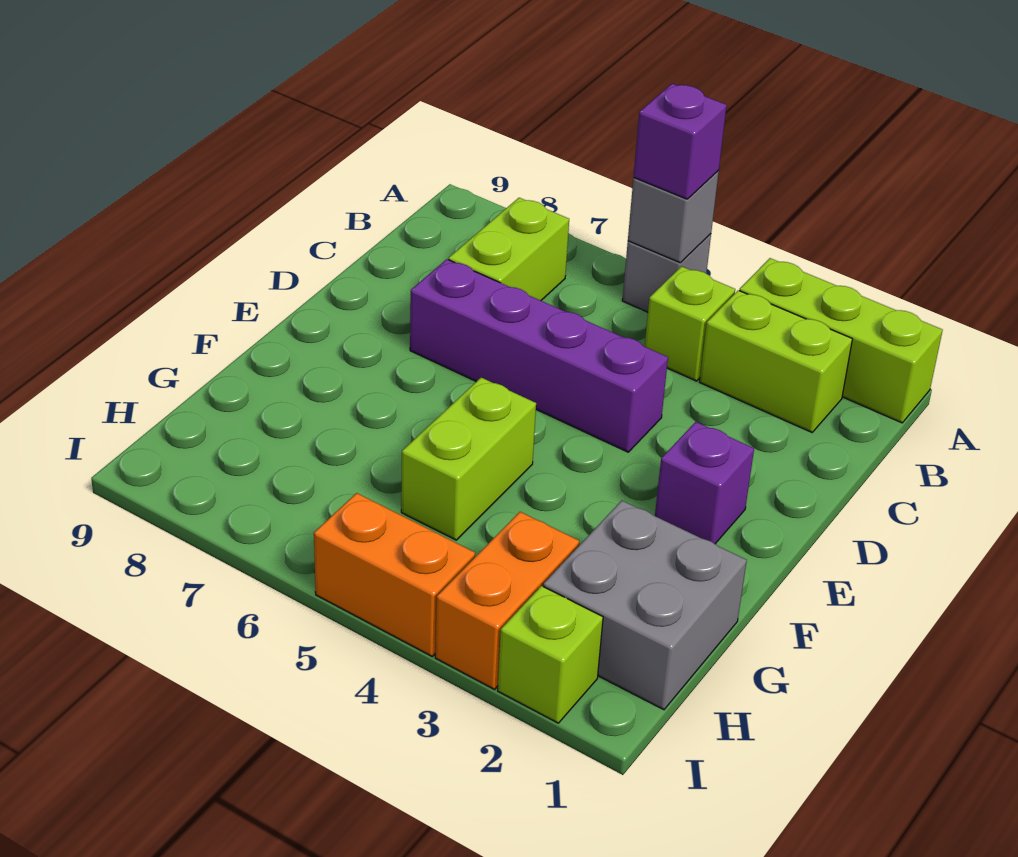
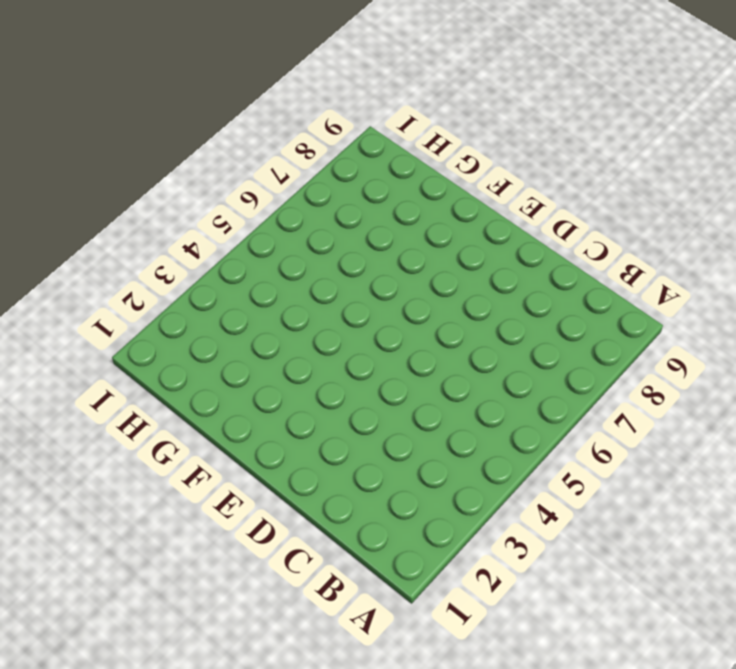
none -> lime 1x3 brick [739,258,943,423]
none -> grey 1x1 brick [622,234,711,312]
none -> lime 1x2 brick [700,290,852,432]

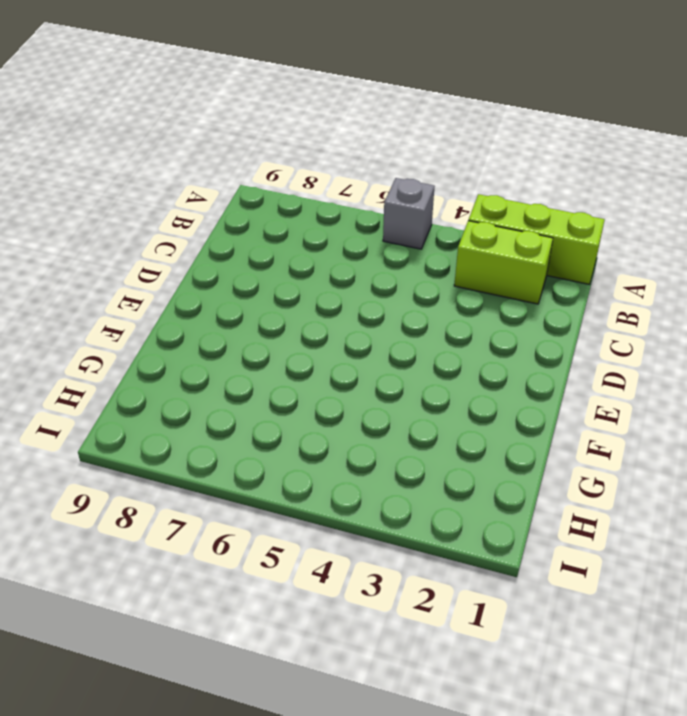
none -> lime 1x1 brick [645,266,735,381]
none -> lime 1x2 brick [449,198,569,301]
none -> purple 1x4 brick [410,259,668,452]

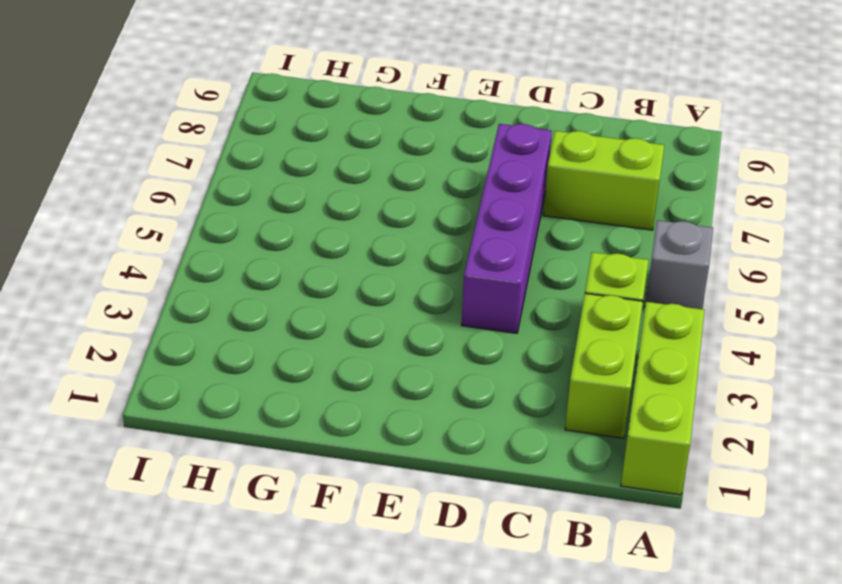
none -> purple 1x1 brick [655,422,754,544]
none -> lime 1x2 brick [401,378,536,540]
none -> grey 2x2 brick [543,501,747,710]

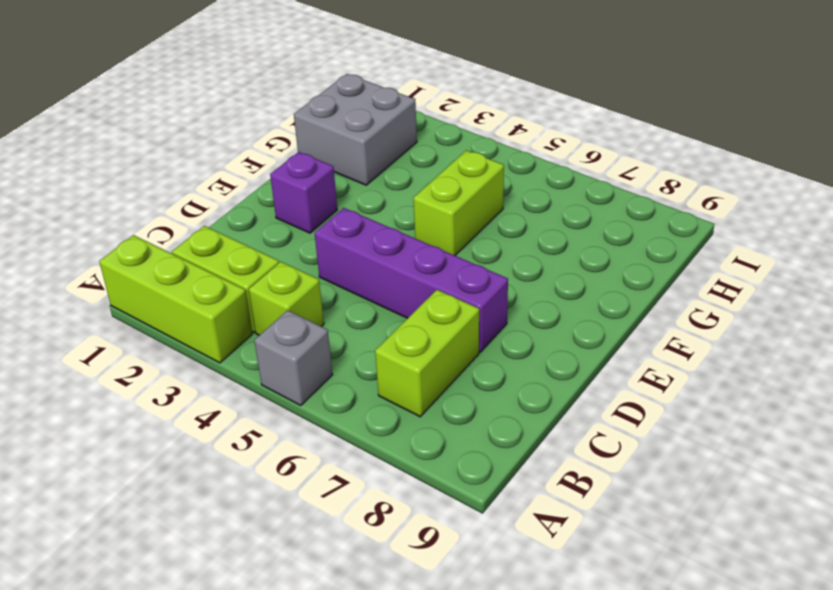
none -> orange 1x2 brick [435,512,579,689]
none -> lime 1x1 brick [498,586,603,723]
none -> orange 1x2 brick [314,493,475,656]

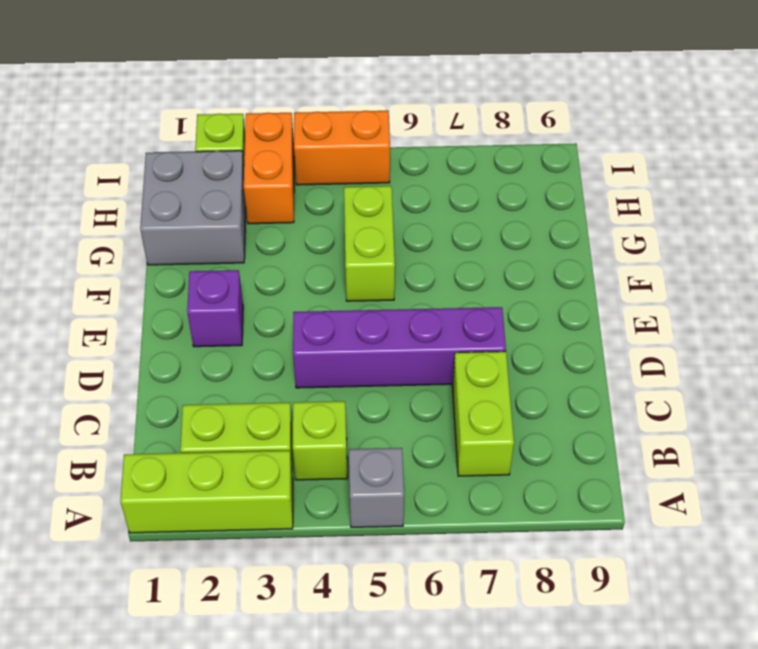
none -> grey 1x1 brick [628,171,719,263]
none -> purple 1x1 brick [634,84,727,199]

